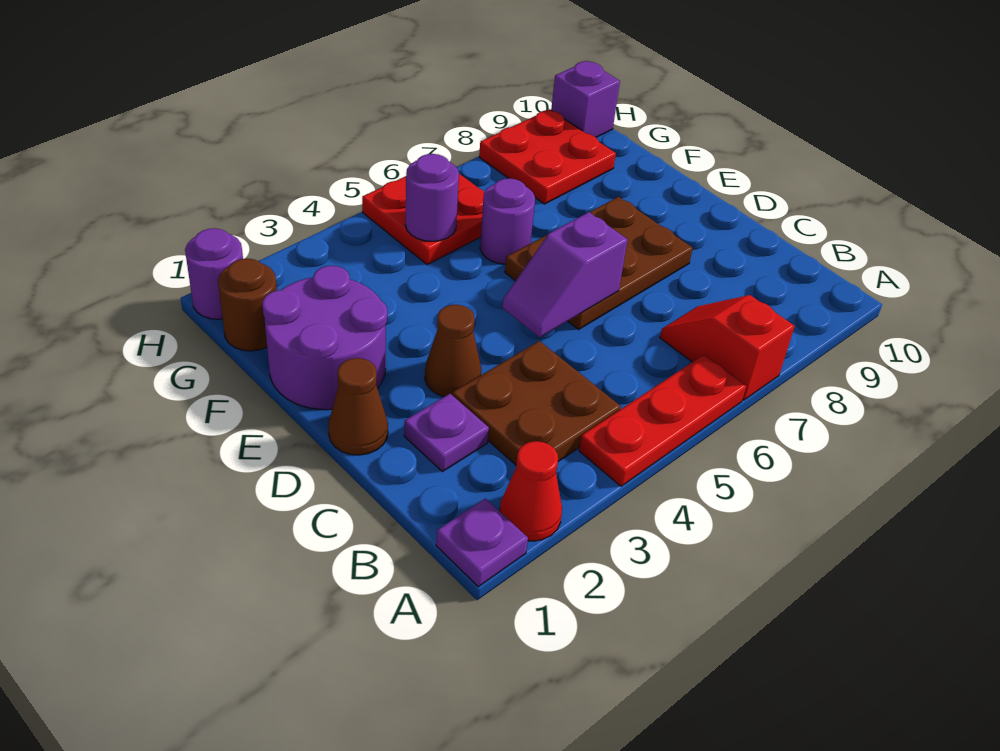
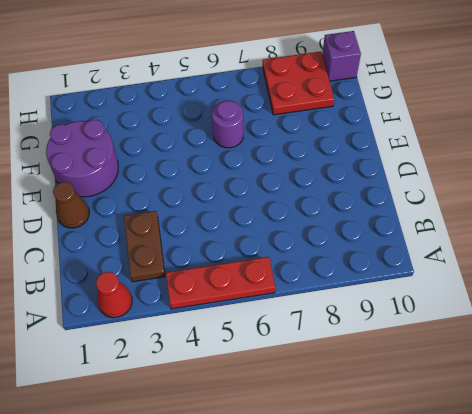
brown 1x2 plate [124,211,165,282] -> brown 2x2 plate [452,341,621,465]
none -> purple 1x1 plate [436,498,528,587]
none -> red 1x2 slope [660,295,795,400]
none -> purple 1x1 plate [404,394,489,472]

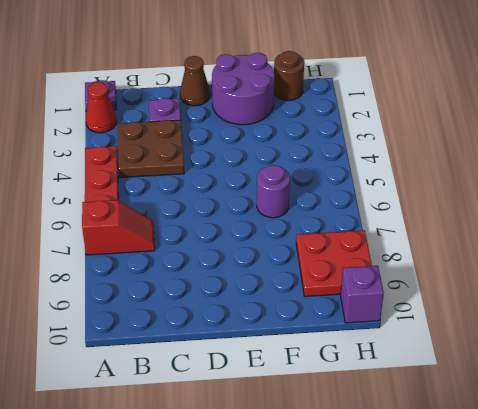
none -> brown 1x1 cone [425,305,481,397]
none -> brown 2x3 plate [505,197,693,329]
none -> red 2x2 plate [362,174,484,265]

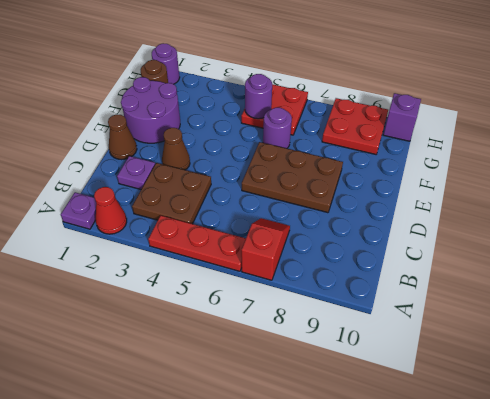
none -> purple 1x2 slope [502,212,628,337]

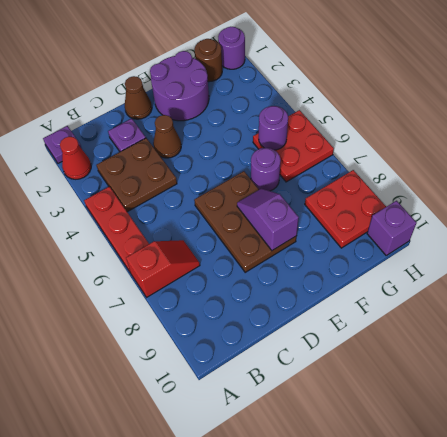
purple 1x2 slope [237,189,299,250] -> purple 1x2 slope moved to [502,212,628,337]

